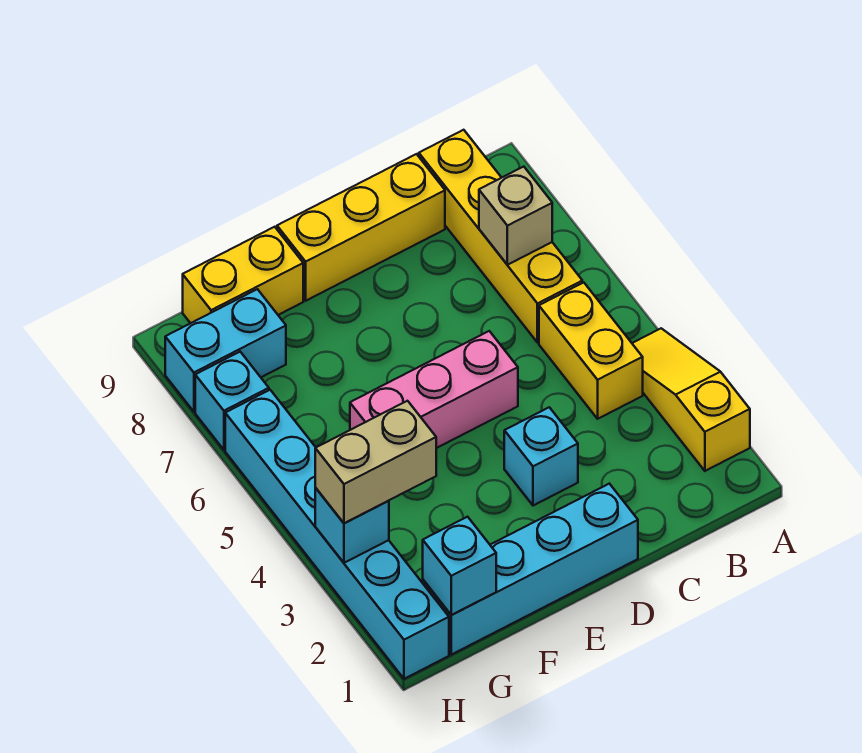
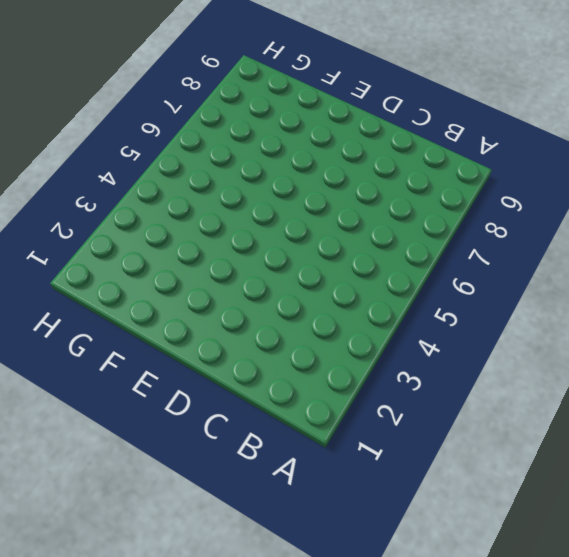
none -> yellow 1x3 slope [632,328,750,471]
none -> yellow 1x2 brick [539,283,643,419]
none -> yellow 1x4 brick [419,130,582,343]

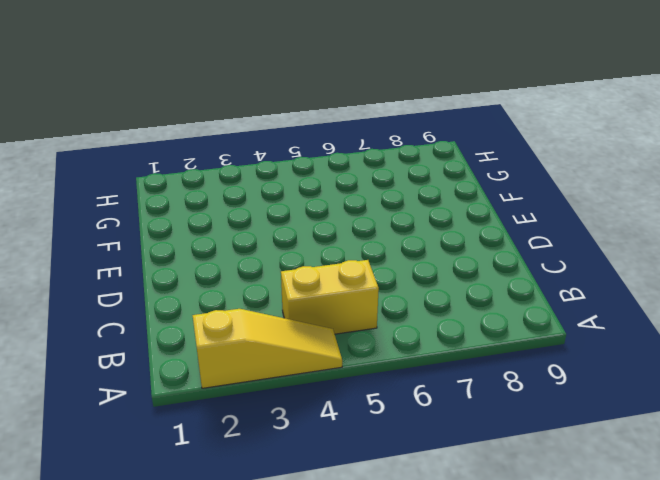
none -> yellow 1x4 brick [419,130,582,343]
none -> yellow 1x3 brick [277,154,445,301]
none -> cyan 1x4 brick [423,484,638,655]

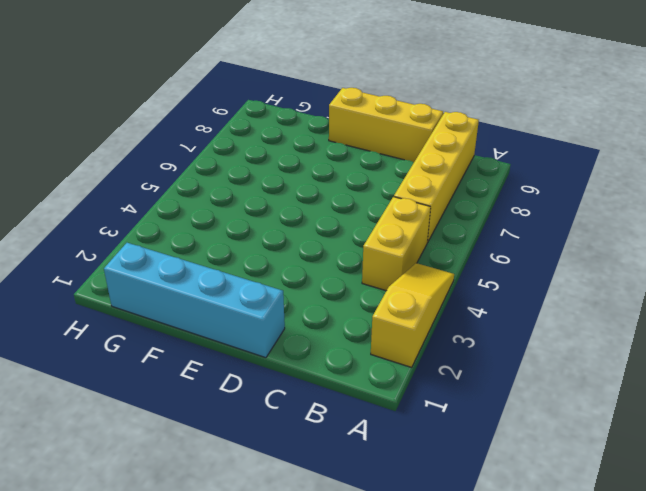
none -> cyan 1x1 brick [504,407,578,506]
none -> pink 1x3 brick [350,331,518,448]
none -> yellow 1x2 brick [183,227,303,323]

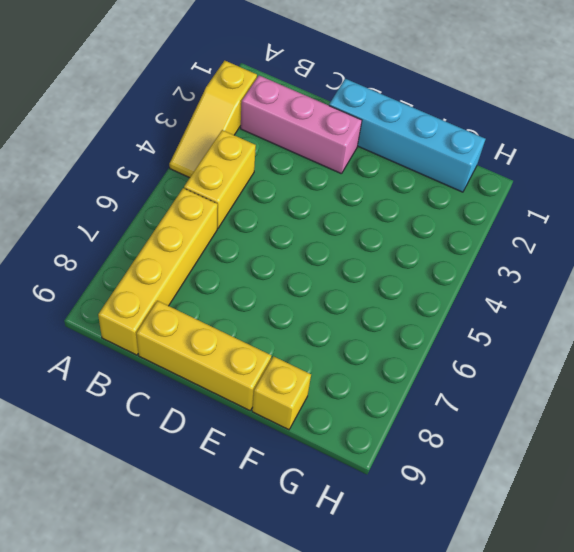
pink 1x3 brick [241,76,362,174] -> pink 1x3 brick moved to [350,331,518,448]
yellow 1x1 brick [252,356,311,430] -> yellow 1x2 brick [183,227,303,323]
none -> cyan 1x1 brick [504,407,578,506]
none -> cyan 1x2 brick [165,289,286,412]
none -> cyan 1x6 brick [225,390,449,679]

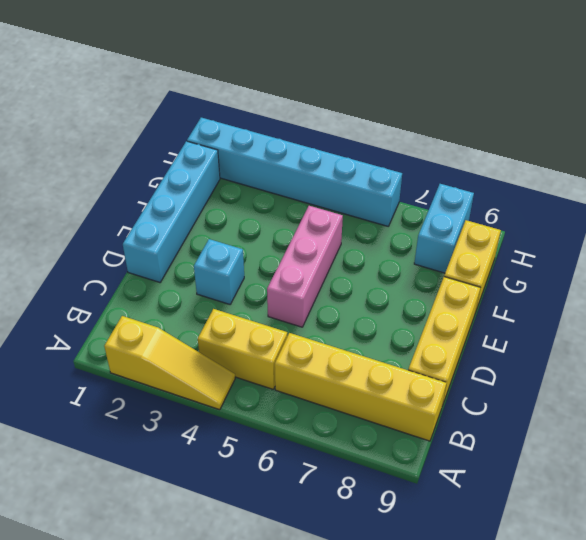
none -> cyan 1x1 brick [195,352,269,450]
none -> tan 1x1 brick [479,167,552,265]
none -> cyan 1x1 brick [423,517,496,615]

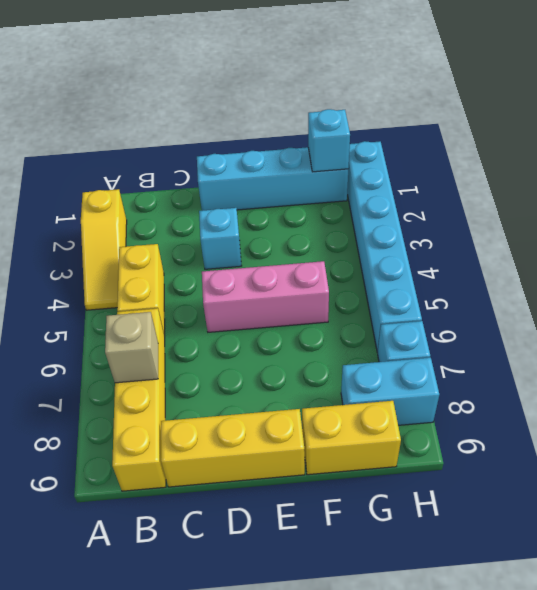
none -> cyan 1x1 brick [315,488,389,563]
none -> tan 1x2 brick [315,401,436,523]

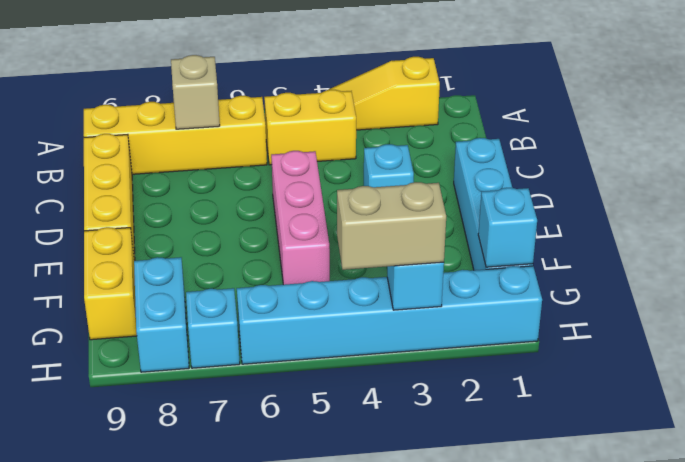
tan 1x2 brick [337,182,446,270] -> tan 1x2 brick turned to [315,401,436,523]

